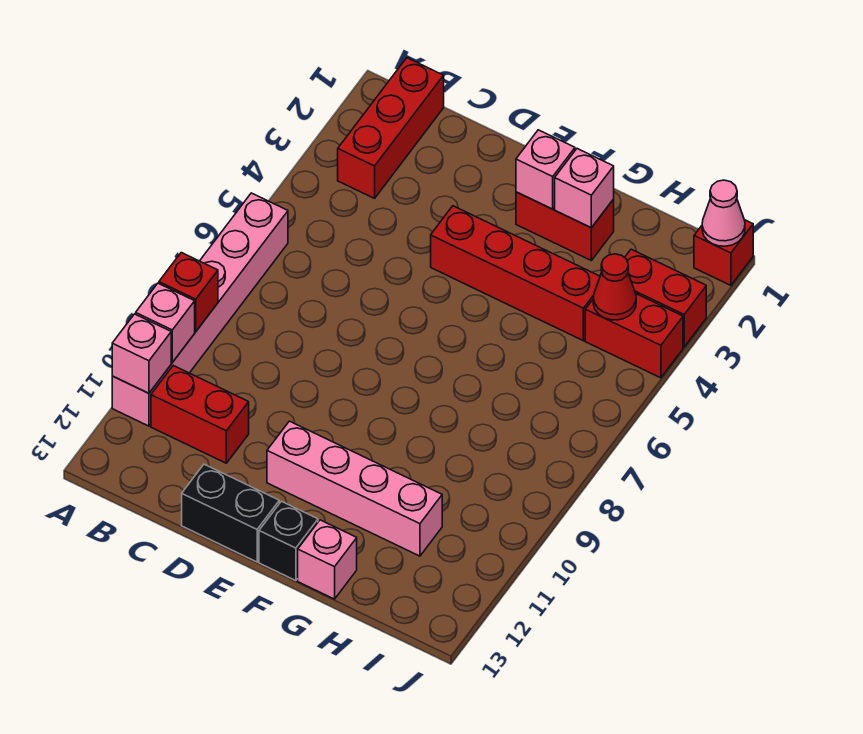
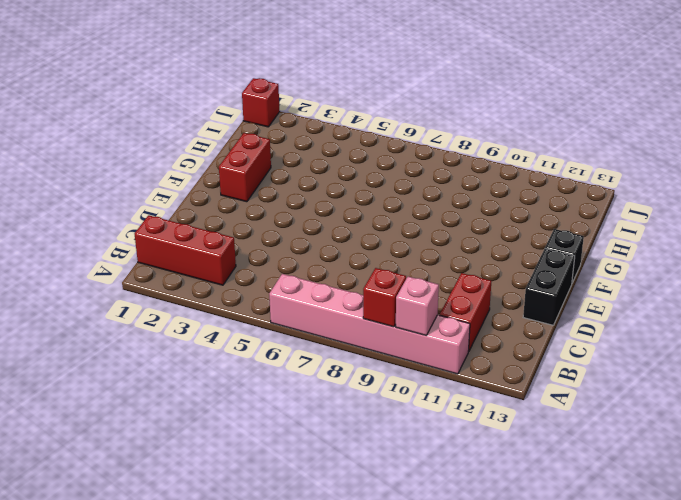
none -> red 1x4 brick [431,206,600,341]
none -> pink 1x4 brick [267,421,442,556]
none -> pink 1x1 brick [298,520,357,599]

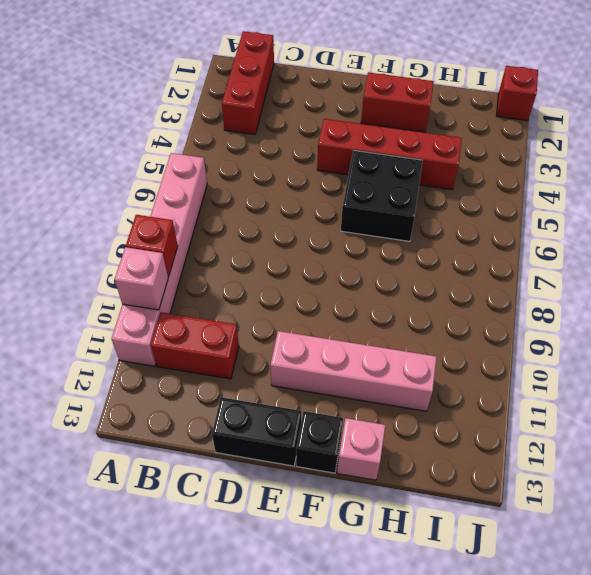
black 2x2 brick [341,150,423,241] -> none
none -> red 1x2 brick [625,249,706,347]
none -> red 1x2 brick [585,294,683,378]
none -> pink 1x1 brick [112,314,171,393]

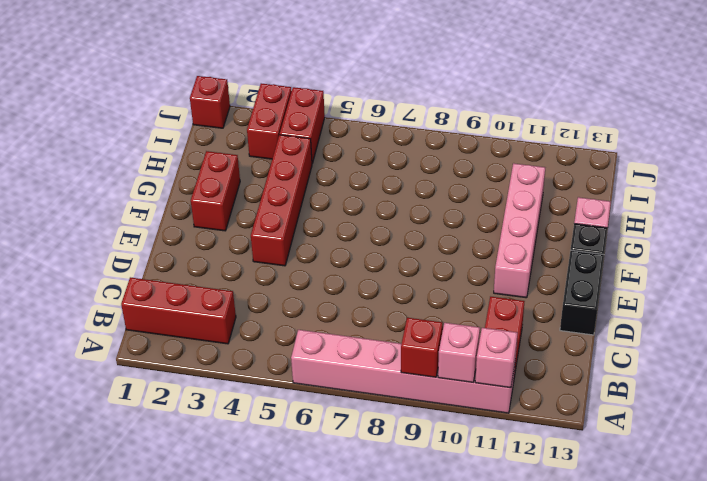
none -> pink 1x1 brick [516,130,575,209]
none -> pink 1x1 brick [555,149,614,228]
none -> red 1x1 cone [593,254,636,320]

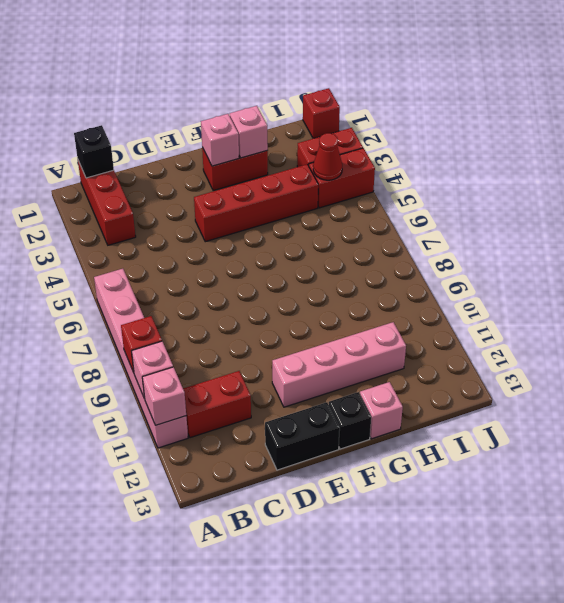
black 1x1 brick [74,125,114,178] -> none
none -> pink 1x1 cone [702,180,745,246]

